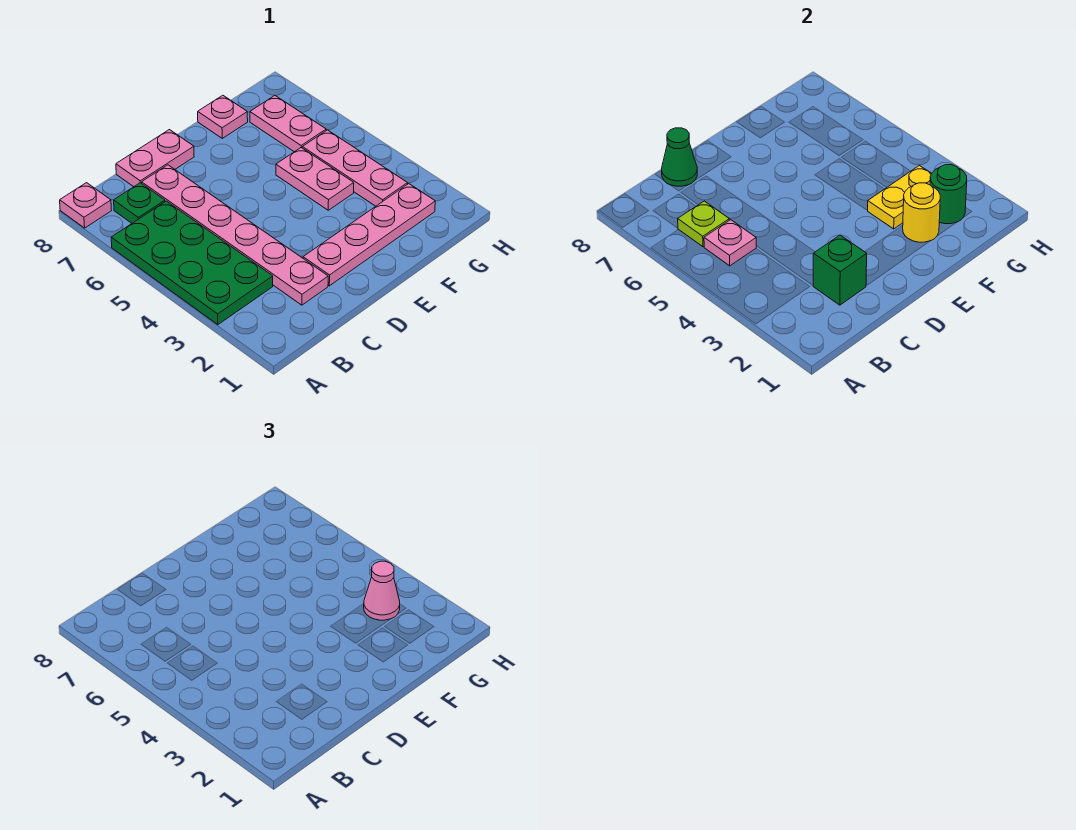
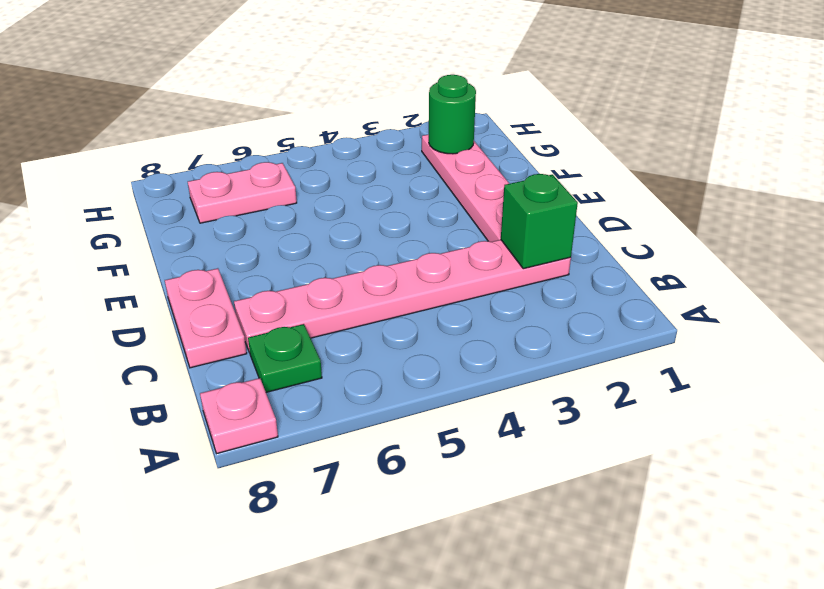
none -> green 2x4 plate [111,201,273,325]
none -> pink 1x2 plate [276,148,354,210]
none -> pink 1x1 plate [198,95,248,138]

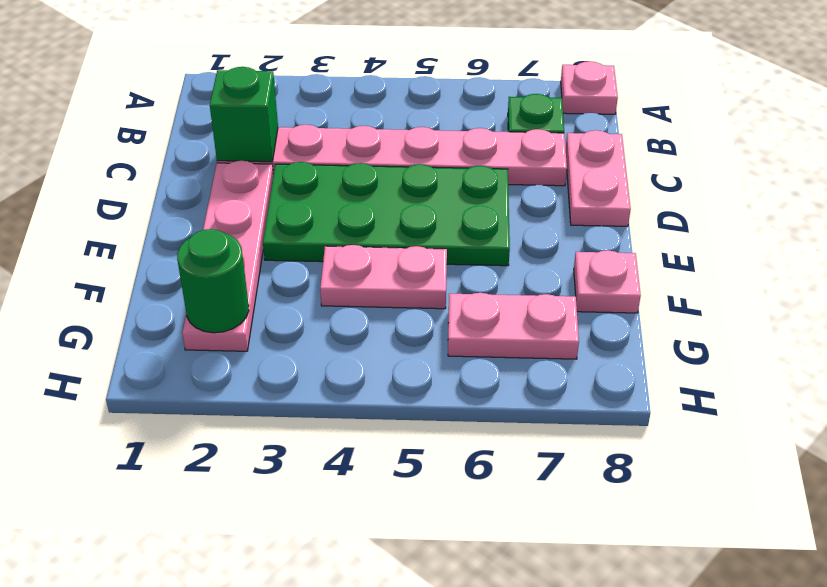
green 2x4 plate [263,162,510,266] -> green 2x4 plate moved to [111,201,273,325]
none -> pink 1x3 plate [302,130,408,206]
none -> pink 1x1 plate [704,220,756,266]
none -> lime 1x1 plate [678,201,729,247]

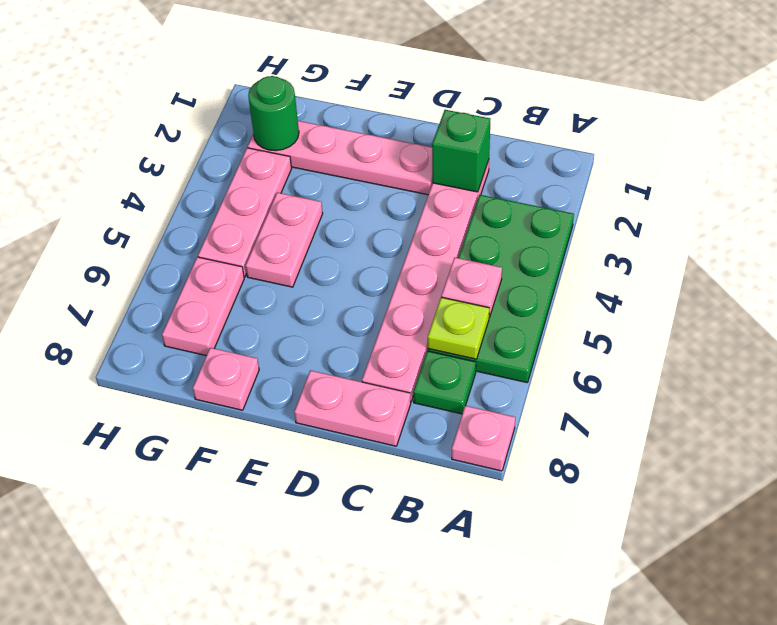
none -> green 1x1 cone [662,128,697,186]
none -> yellow 1x1 round brick [903,183,940,242]
none -> yellow 1x2 plate [868,166,932,229]

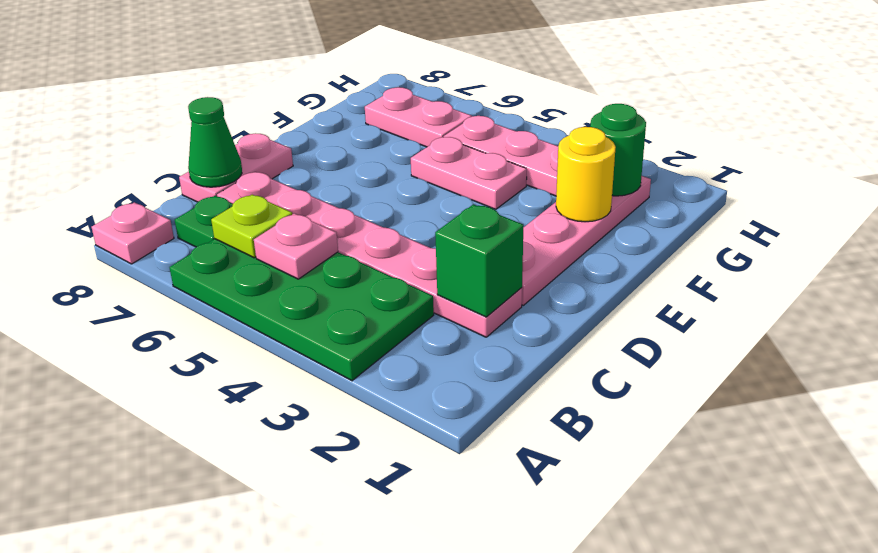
none -> pink 1x1 plate [198,95,248,138]
none -> yellow 1x2 plate [868,166,932,229]
none -> pink 1x1 cone [364,561,400,620]

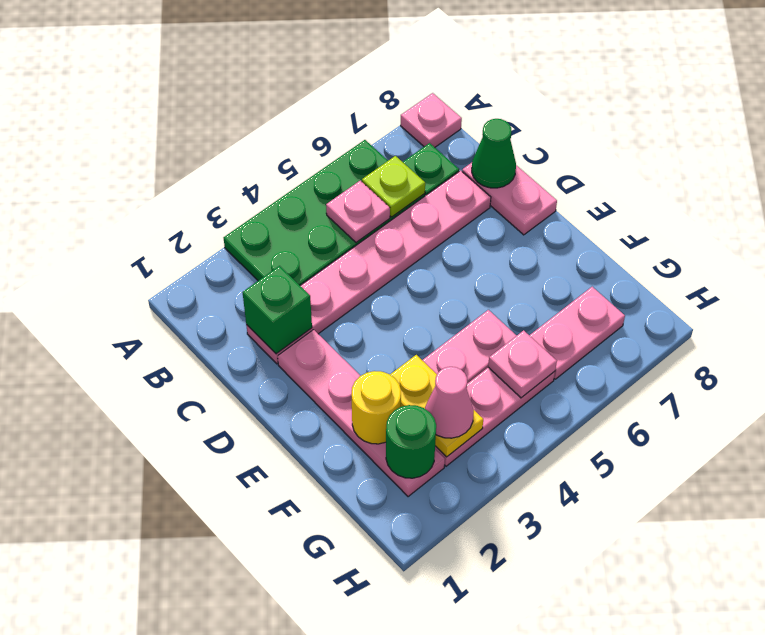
pink 1x1 plate [488,330,557,398] -> pink 1x1 plate moved to [198,95,248,138]

